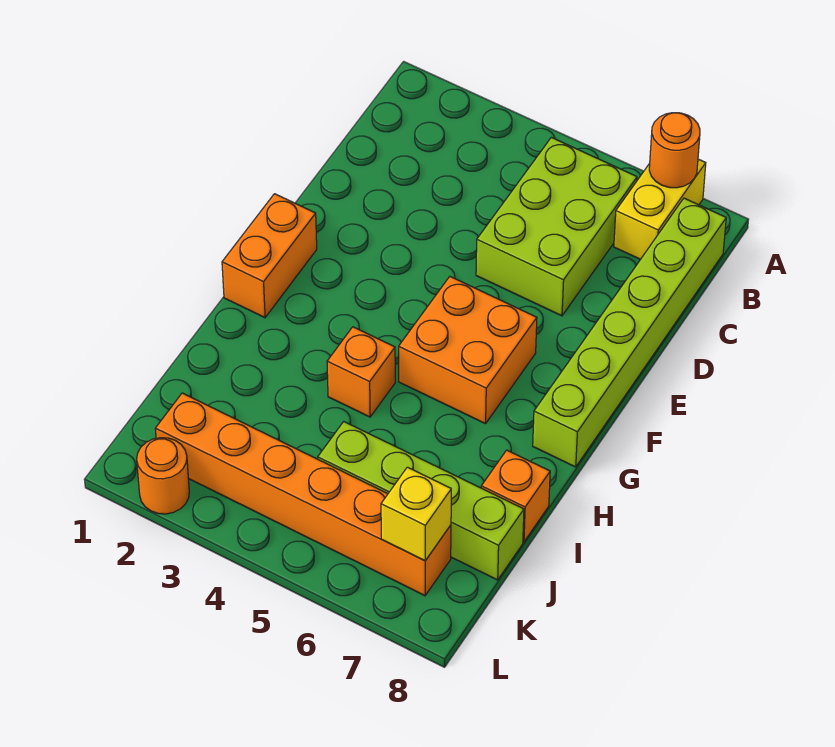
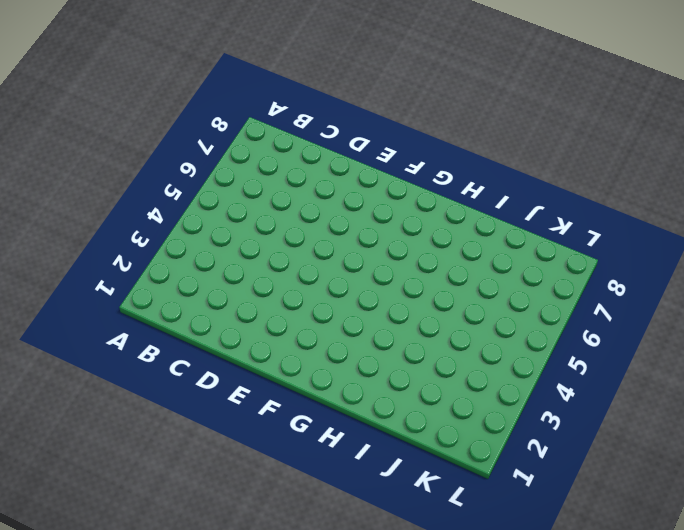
none -> yellow 1x2 brick [614,159,706,259]
none -> lime 2x3 brick [476,137,637,316]
none -> lime 1x6 brick [533,198,726,467]

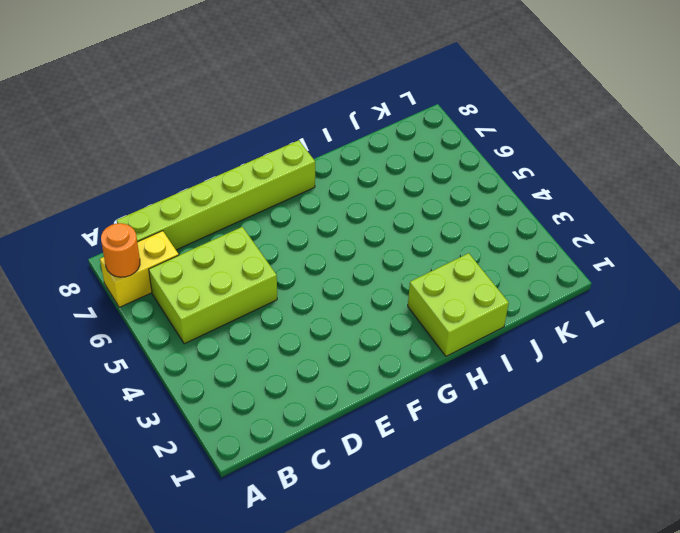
lime 2x2 brick [408,253,509,356] -> none
none -> orange 1x2 brick [222,194,317,318]
none -> orange 2x2 brick [399,277,537,424]
none -> orange 1x1 brick [327,327,395,417]

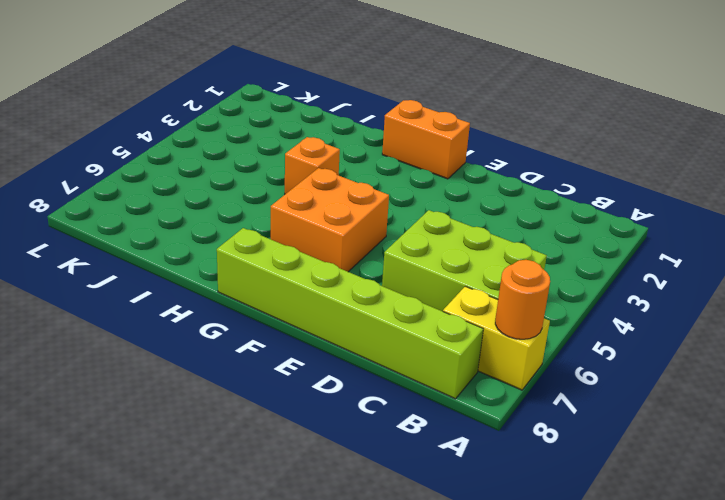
none -> orange 1x1 brick [481,450,550,542]
none -> lime 1x4 brick [318,422,524,580]
none -> orange 1x6 brick [155,393,451,596]

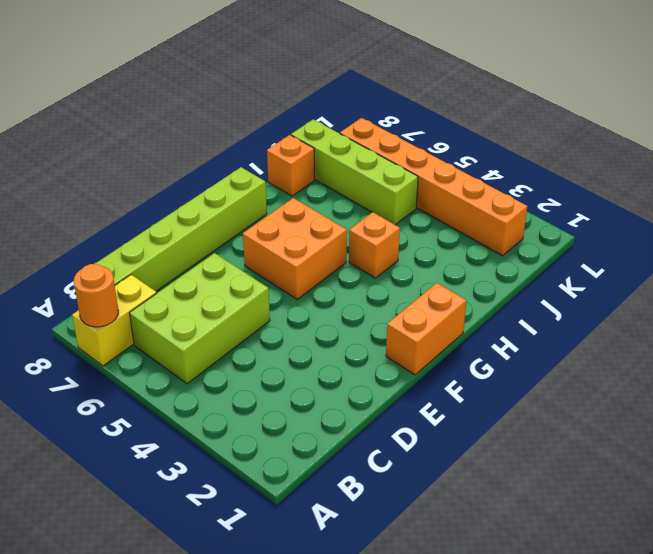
none -> orange 1x1 round brick [137,438,189,514]
none -> yellow 1x1 brick [381,467,451,561]

